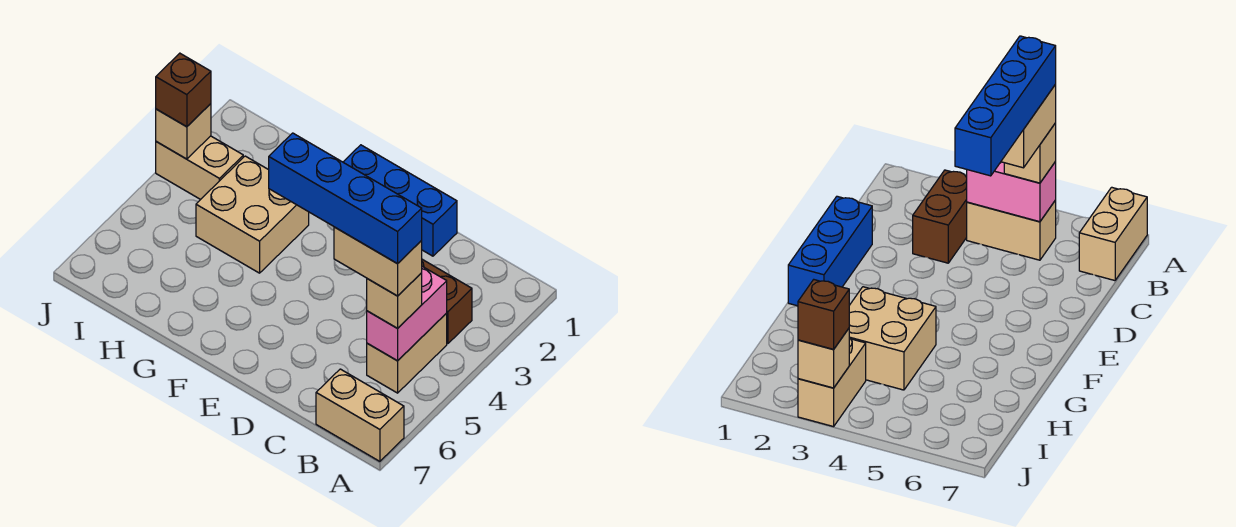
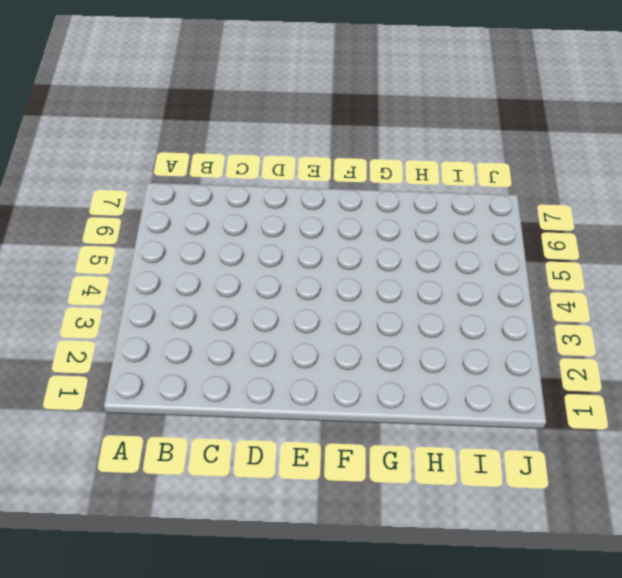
none -> tan 1x2 brick [316,369,404,461]
none -> brown 1x2 brick [422,259,472,344]
none -> tan 1x2 brick [367,313,447,393]

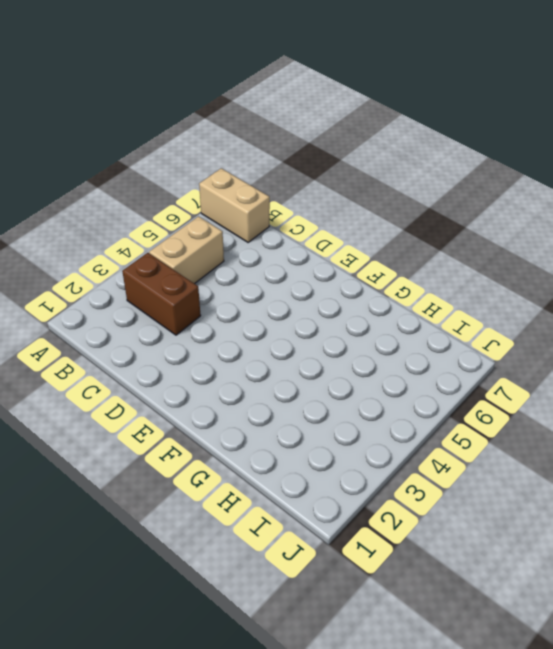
none -> blue 1x3 brick [343,145,457,256]
none -> tan 2x2 brick [196,156,309,273]
none -> tan 1x2 brick [156,136,243,200]

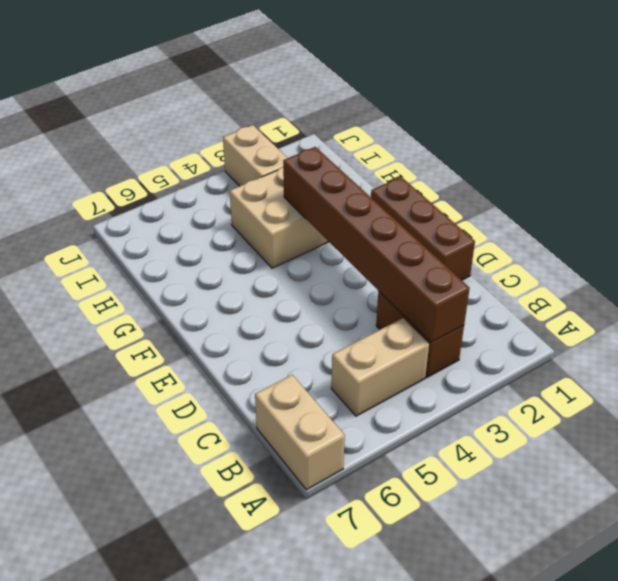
brown 1x6 brick [283,147,470,343] -> none
brown 1x3 brick [371,177,475,280] -> blue 1x3 brick [343,145,457,256]
none -> pink 1x2 brick [367,266,447,361]
none -> tan 1x1 brick [156,104,211,159]
none -> tan 1x1 brick [367,273,422,328]

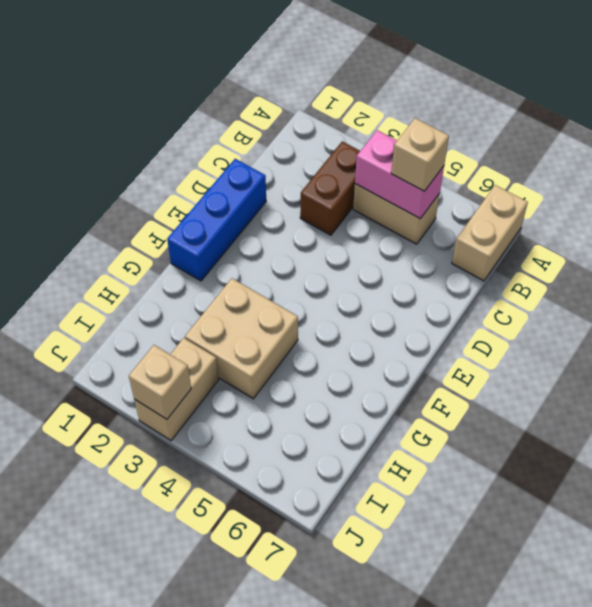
none -> brown 1x1 brick [156,53,211,127]
none -> tan 1x2 brick [334,227,422,296]
none -> blue 1x4 brick [269,133,422,264]

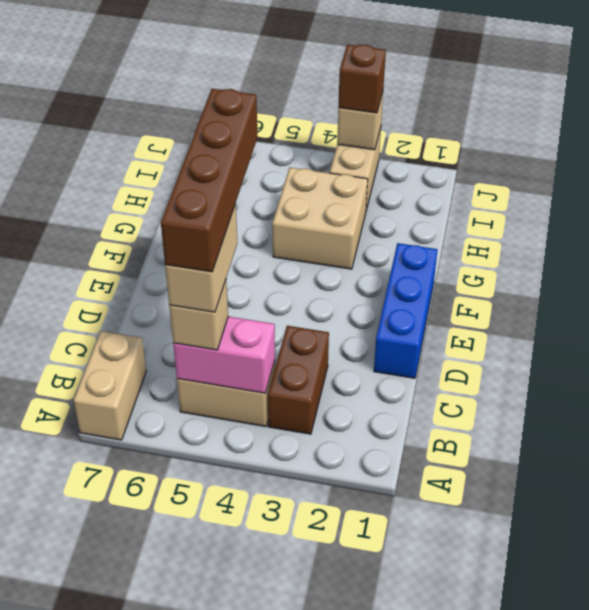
brown 1x4 brick [161,89,258,272] -> blue 1x4 brick [269,133,422,264]

